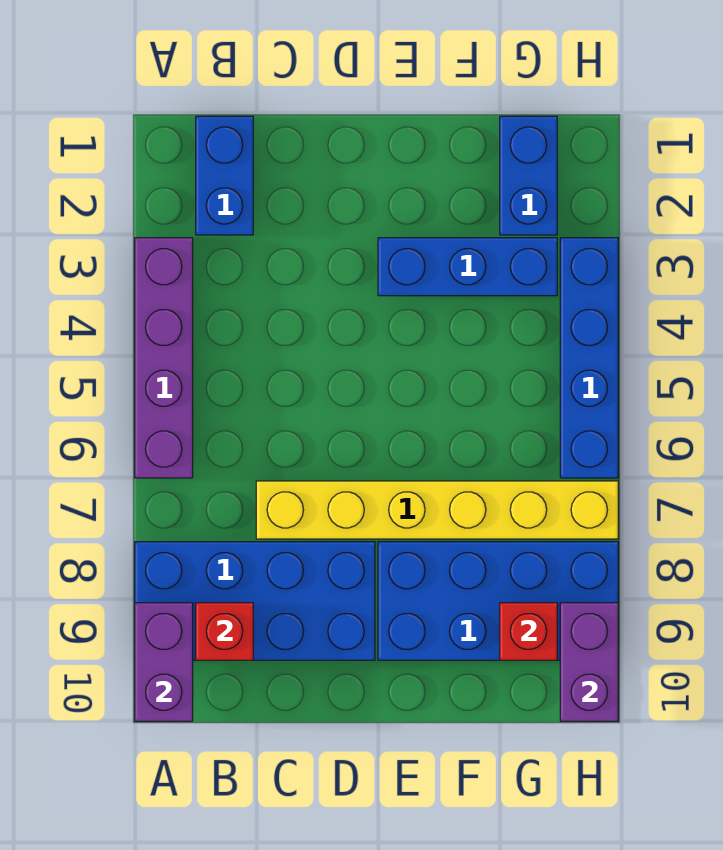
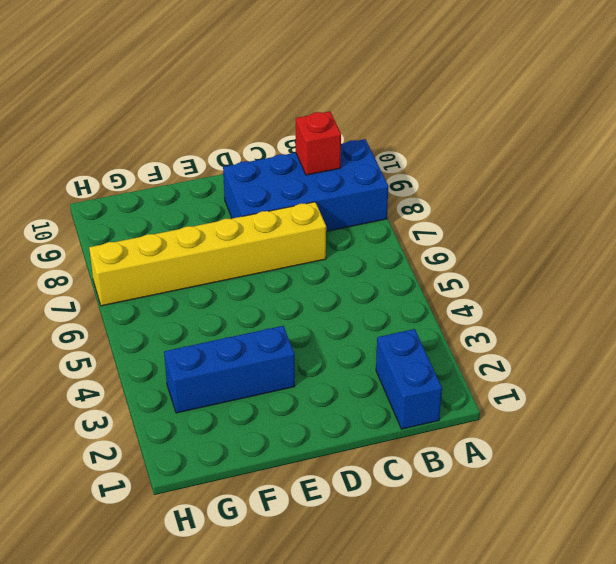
none -> purple 1x4 brick [135,238,193,478]
none -> blue 2x4 brick [378,542,618,660]
none -> blue 1x2 brick [500,116,557,235]

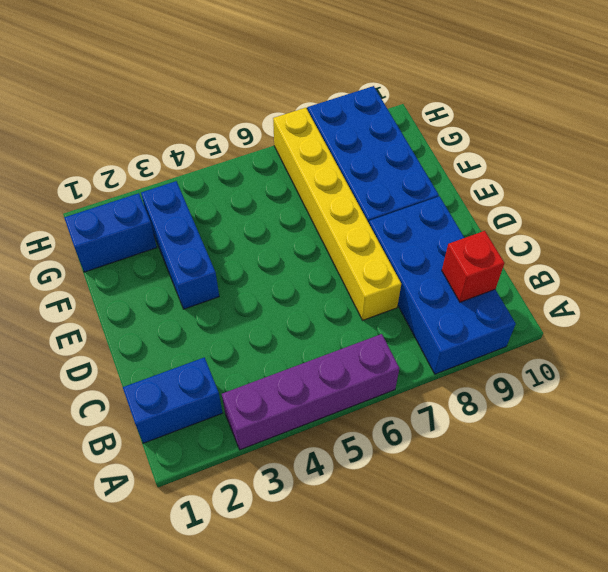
none -> blue 1x4 brick [560,238,618,478]
none -> purple 1x2 brick [135,603,193,721]
none -> red 1x1 brick [500,603,557,660]

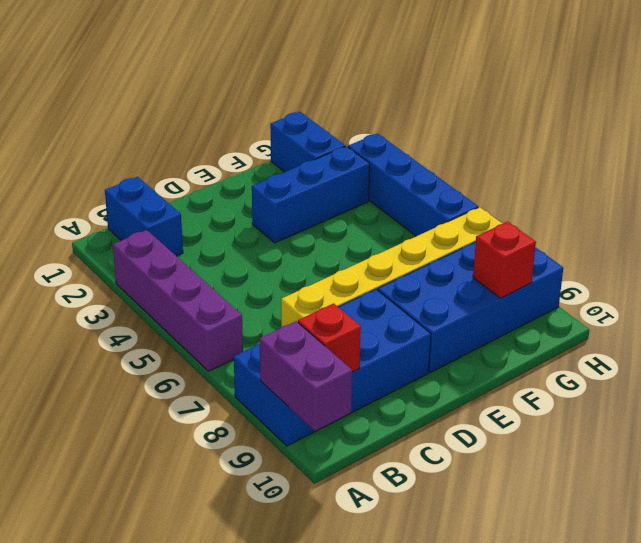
none -> purple 1x2 brick [560,603,618,721]

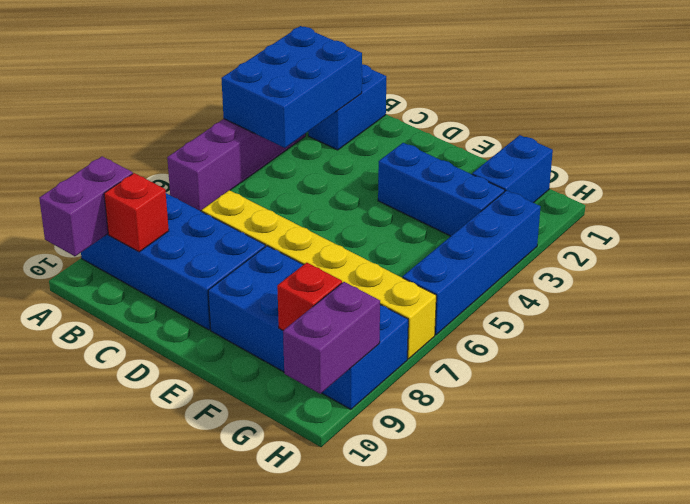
blue 2x3 brick [221,26,362,148] -> none

